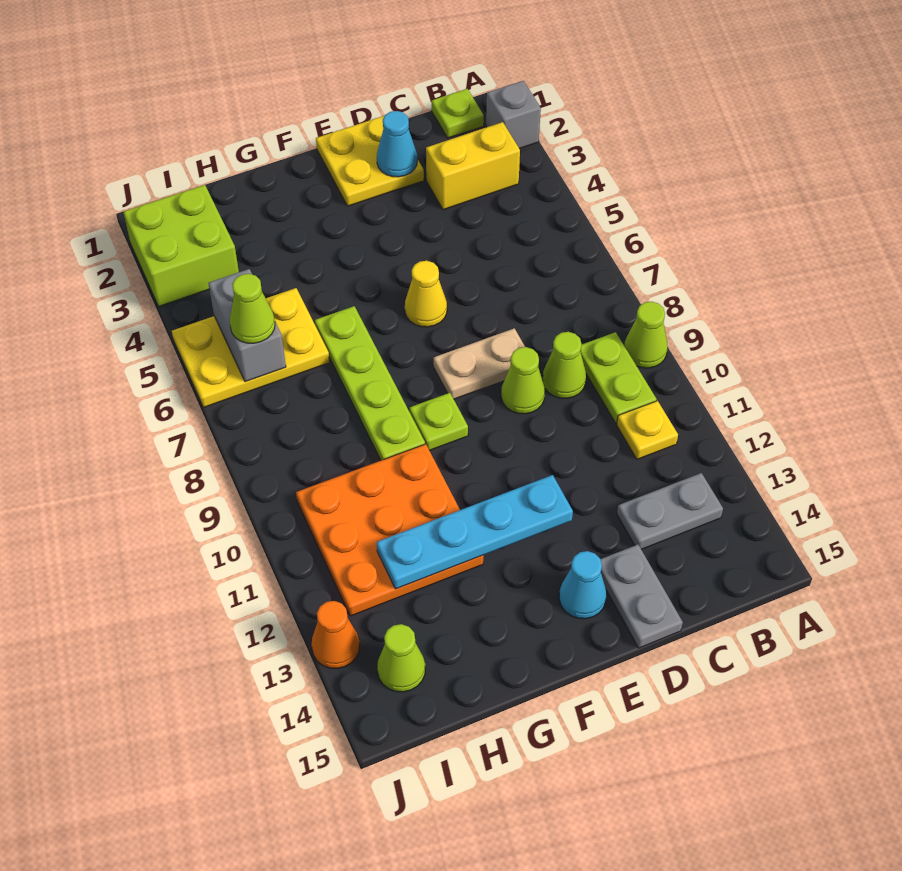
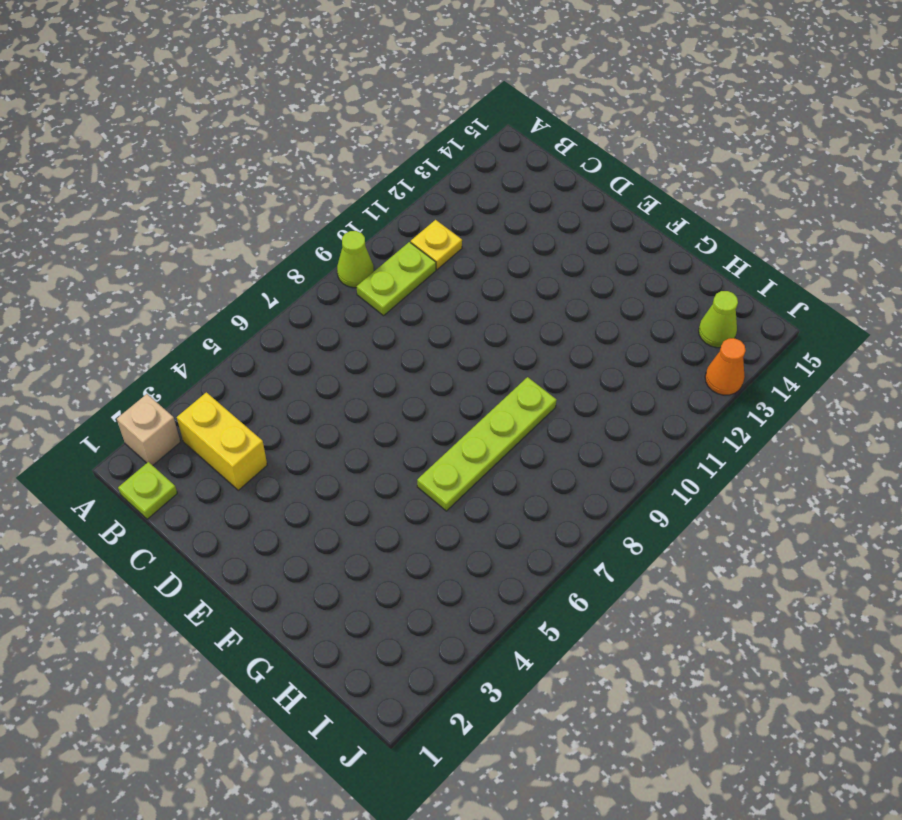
tan 1x1 brick [117,394,180,465] -> grey 1x1 brick [486,81,541,149]
none -> grey 1x2 plate [617,473,723,549]
none -> lime 1x1 cone [543,332,586,398]
none -> yellow 2x2 plate [316,116,424,206]

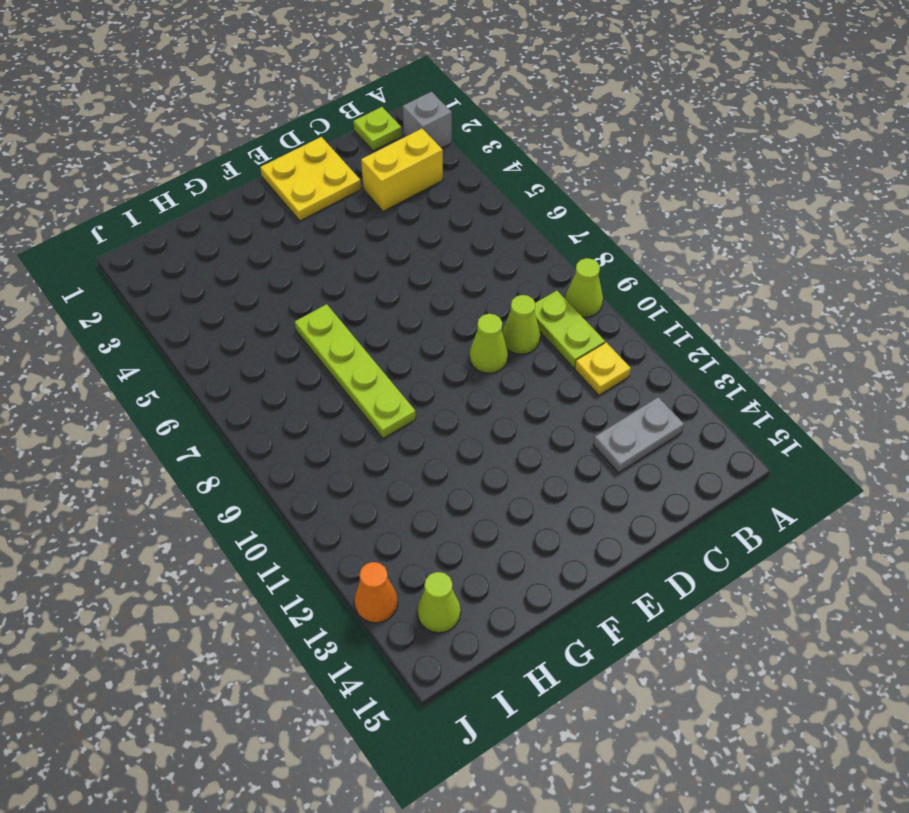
none -> tan 1x2 plate [434,328,525,399]
none -> grey 1x2 plate [601,545,683,648]
none -> yellow 1x1 cone [405,261,447,327]

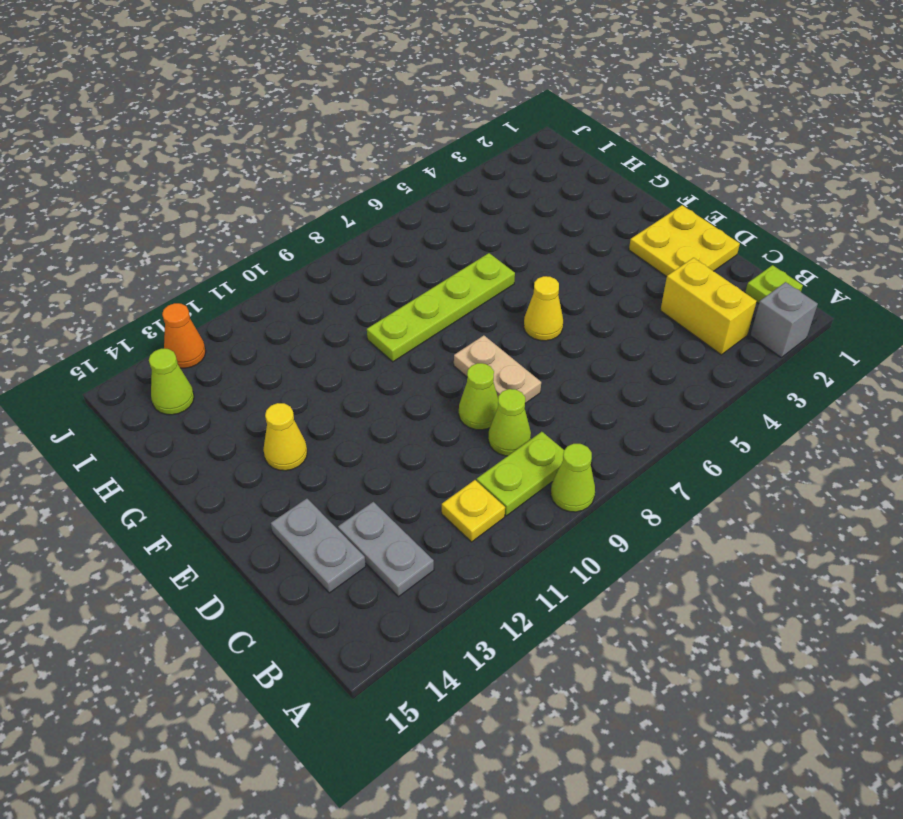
grey 1x2 plate [271,499,366,593] -> grey 1x2 plate turned to [601,545,683,648]
yellow 1x1 cone [263,403,307,471] -> none
none -> cyan 1x1 cone [559,551,606,619]
none -> lime 1x1 plate [410,393,468,450]
none -> orange 3x3 plate [296,444,484,616]

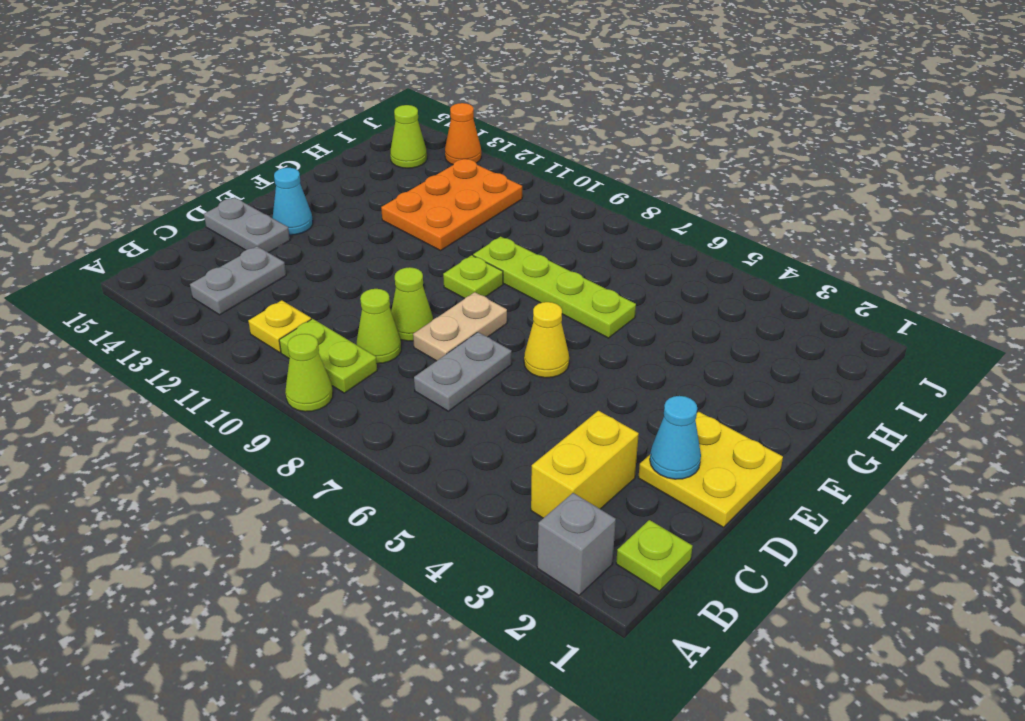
grey 1x2 plate [414,332,512,411] -> none
orange 2x3 plate [381,159,522,251] -> orange 3x3 plate [296,444,484,616]
none -> yellow 2x3 plate [172,288,330,407]
none -> lime 2x2 brick [123,185,239,306]
none -> cyan 1x4 plate [377,475,573,589]

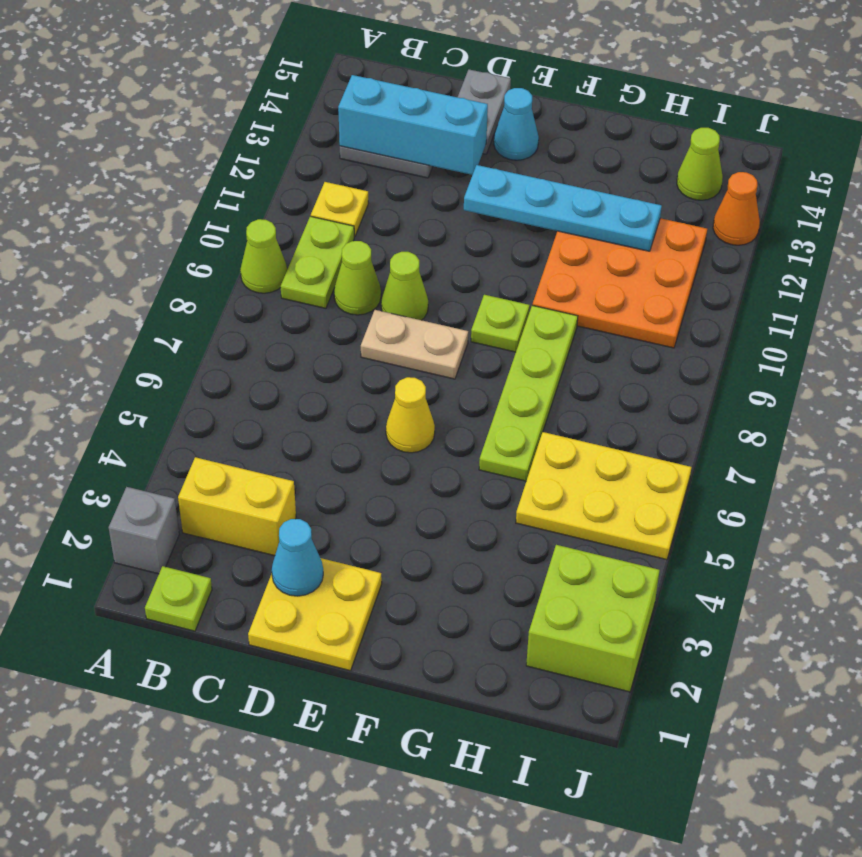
cyan 1x3 brick [338,75,488,175] -> none
none -> grey 1x2 brick [209,269,286,382]
none -> lime 1x1 cone [230,274,275,343]

